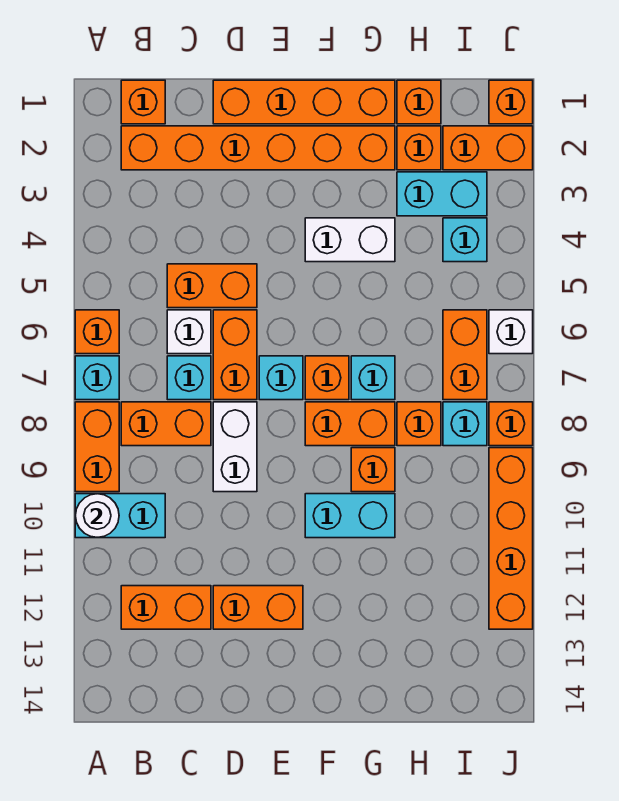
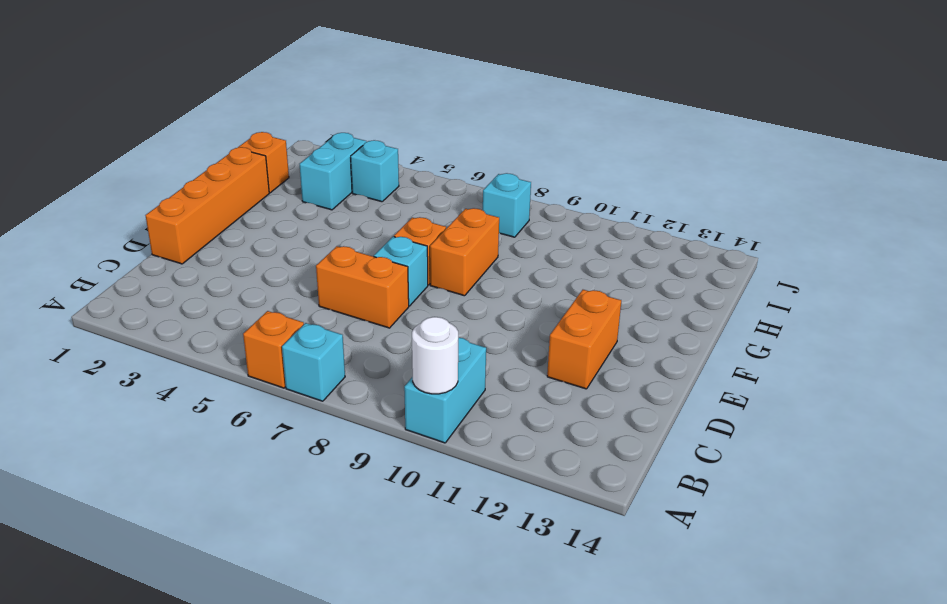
none -> orange 1x2 brick [75,402,119,492]
none -> orange 1x1 brick [121,80,165,124]
none -> orange 1x6 brick [121,126,395,170]
none -> orange 1x2 brick [121,402,211,446]

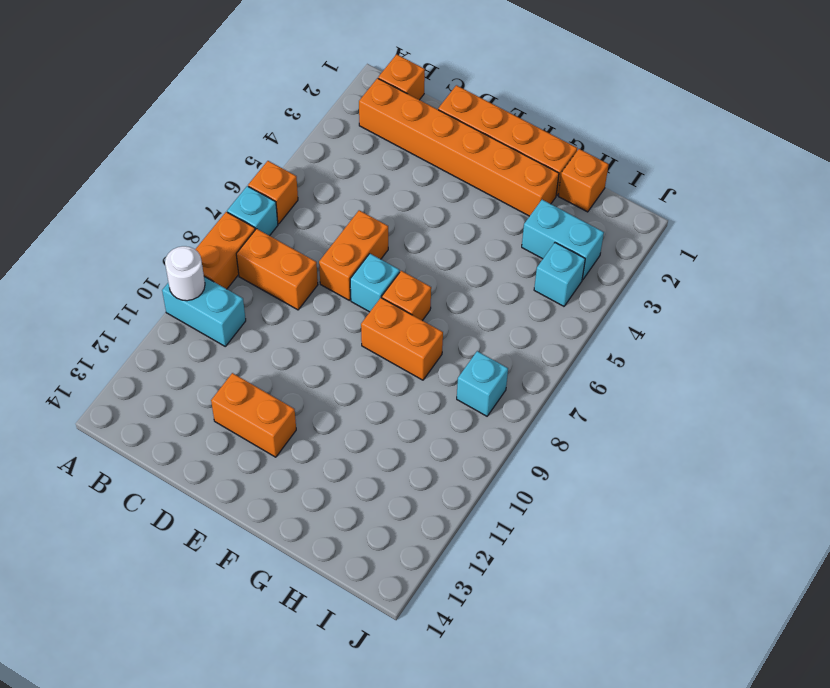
none -> orange 1x2 brick [121,586,211,629]
none -> orange 1x2 brick [167,264,257,308]
none -> white 1x1 brick [167,310,211,354]
none -> cyan 1x1 brick [167,356,211,400]

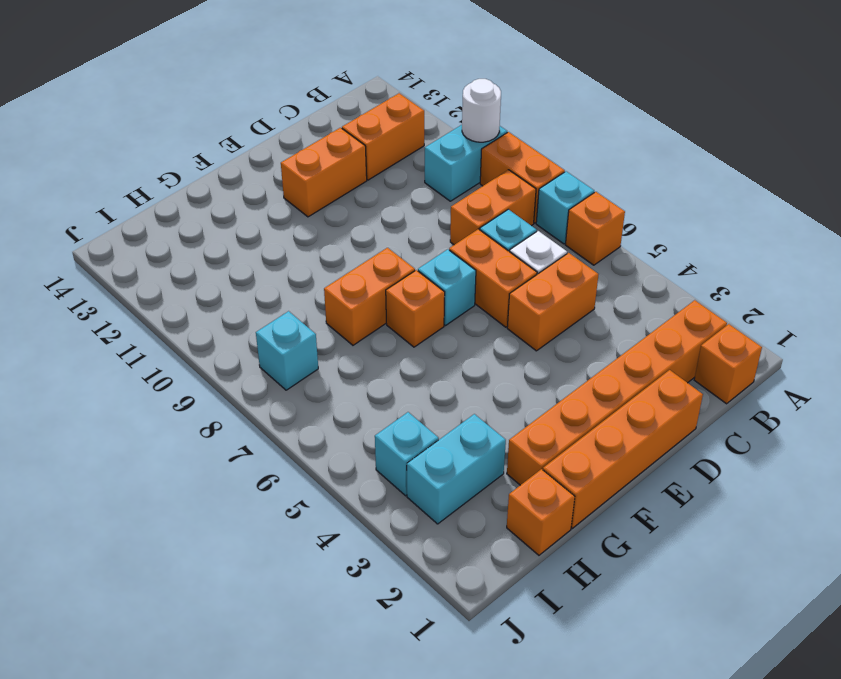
none -> white 1x2 brick [213,402,257,492]
none -> white 1x2 brick [305,218,395,262]
none -> cyan 1x2 brick [305,494,395,538]
none -> cyan 1x1 brick [351,356,395,400]

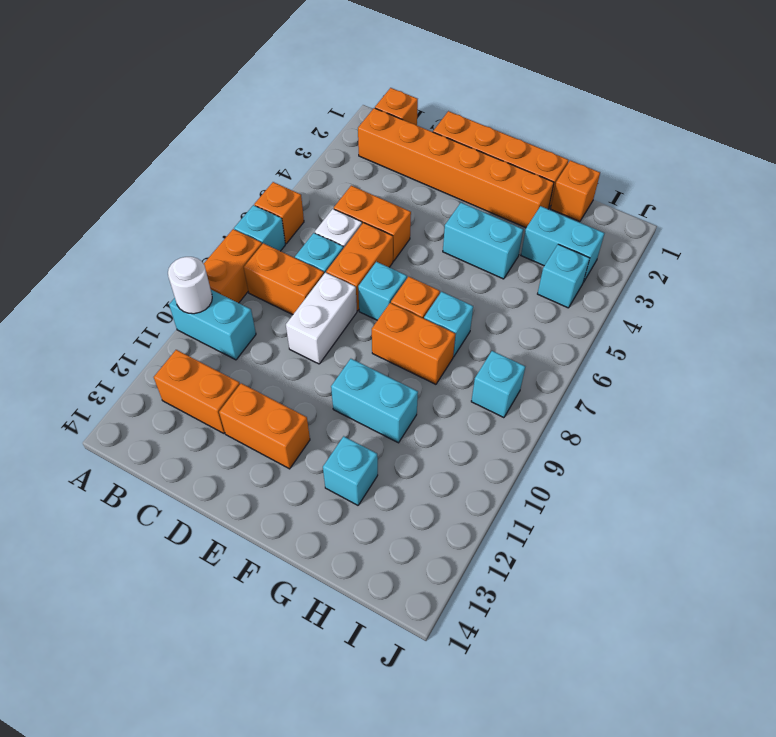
cyan 1x2 brick [443,203,523,279] -> white 1x2 brick [305,218,395,262]
cyan 1x1 brick [323,436,378,505] -> none
none -> orange 1x1 brick [351,448,395,492]
none -> orange 1x1 brick [397,126,441,170]
none -> orange 1x1 brick [397,402,441,446]
none -> orange 1x2 brick [443,126,533,170]

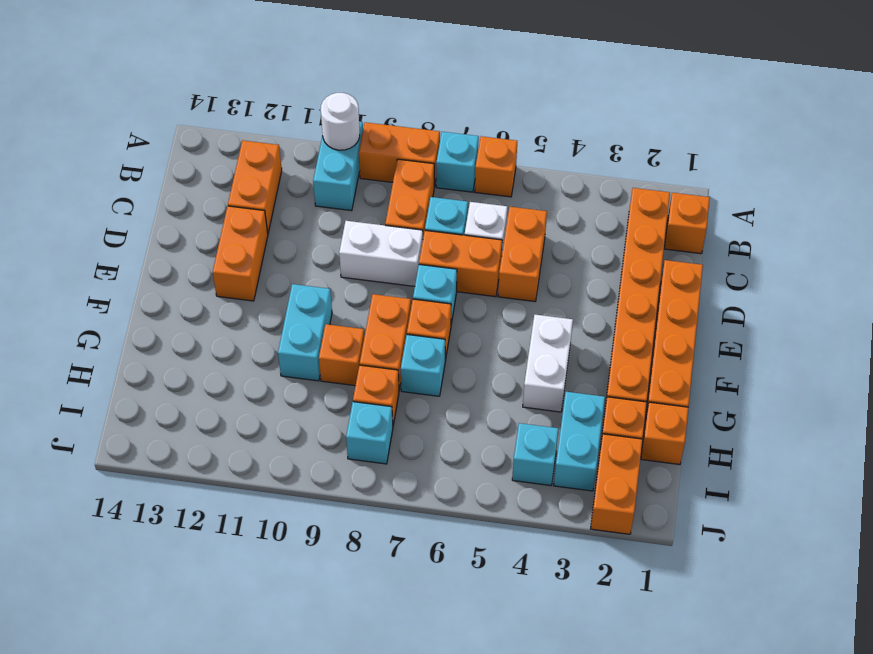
none -> orange 1x2 brick [443,310,487,400]
none -> orange 1x1 brick [489,80,533,124]
none -> white 1x1 brick [489,310,533,354]
none -> orange 1x1 brick [489,402,533,446]

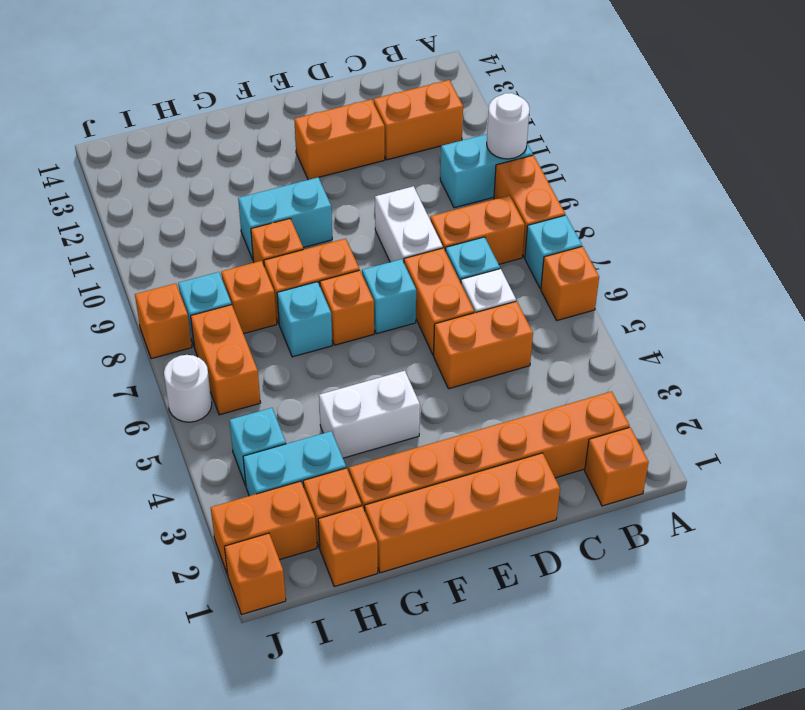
white 1x1 round brick [164,355,212,422] -> white 1x1 brick [489,310,533,354]
none -> orange 1x4 brick [489,448,533,629]

